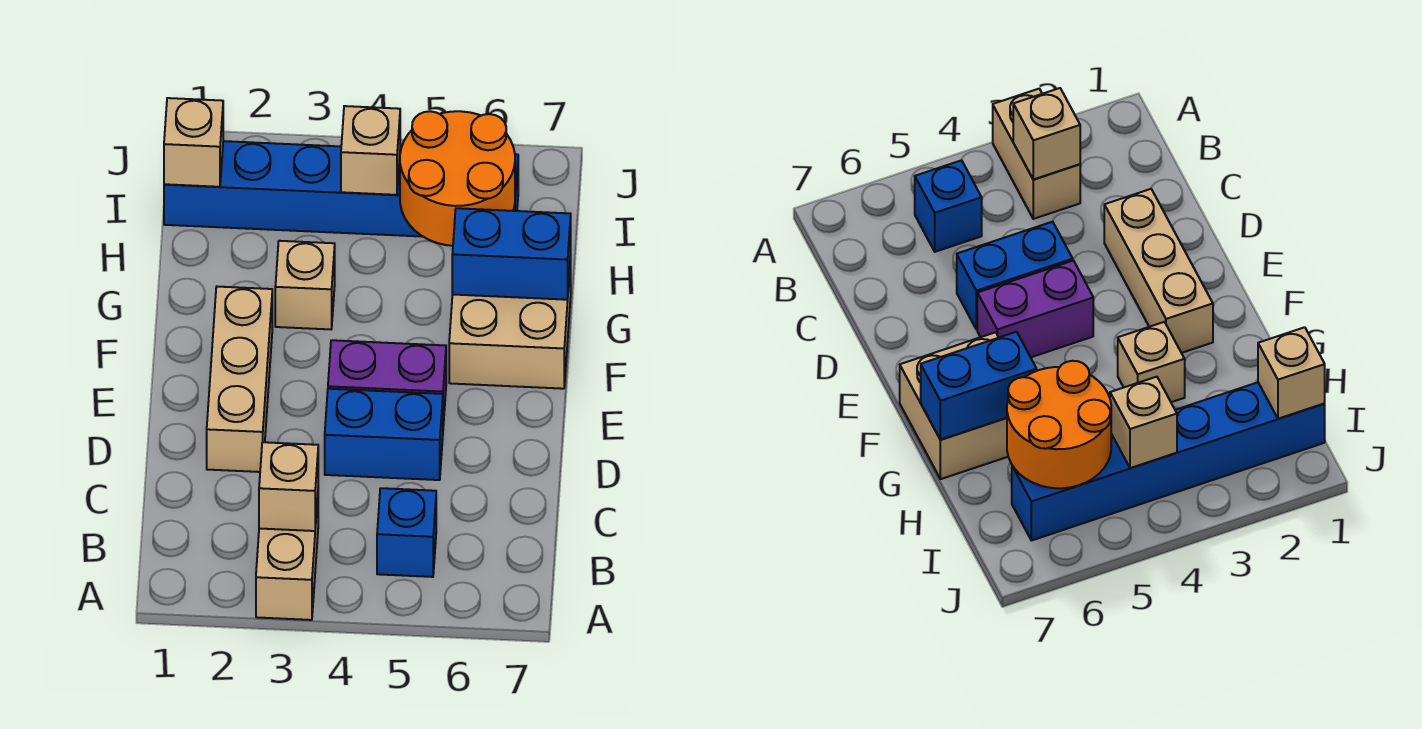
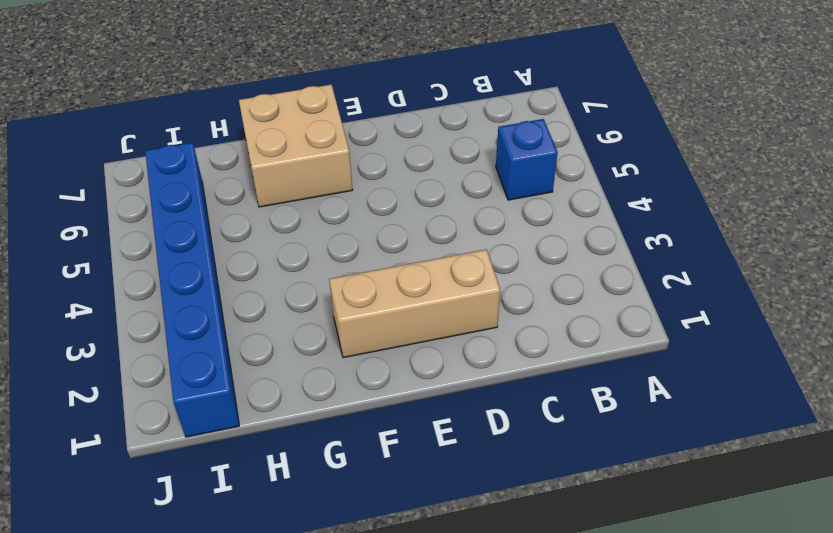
none -> tan 1x2 brick [256,498,318,620]
none -> blue 1x2 brick [325,389,443,480]
none -> purple 1x2 brick [328,340,446,426]

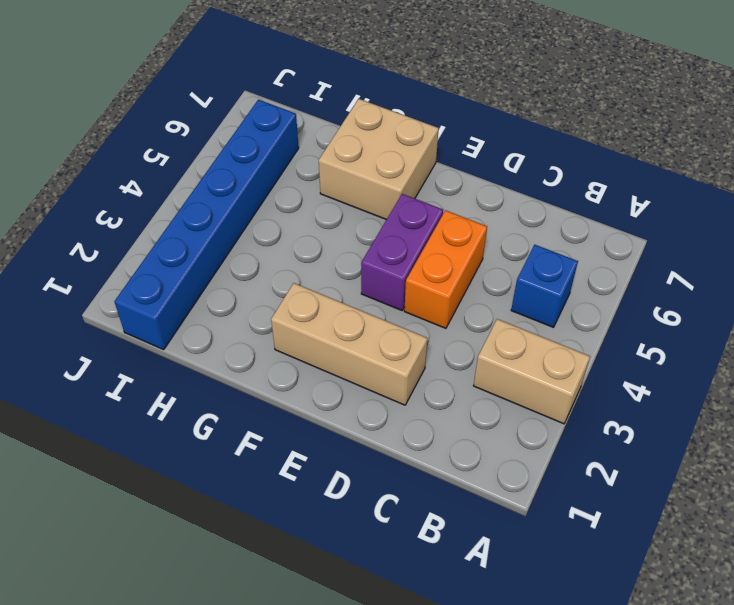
orange 1x2 brick [404,210,487,328] -> blue 1x2 brick [325,389,443,480]
none -> tan 1x1 brick [275,241,335,329]
none -> tan 1x1 brick [259,442,318,531]
none -> blue 1x2 brick [452,208,571,300]

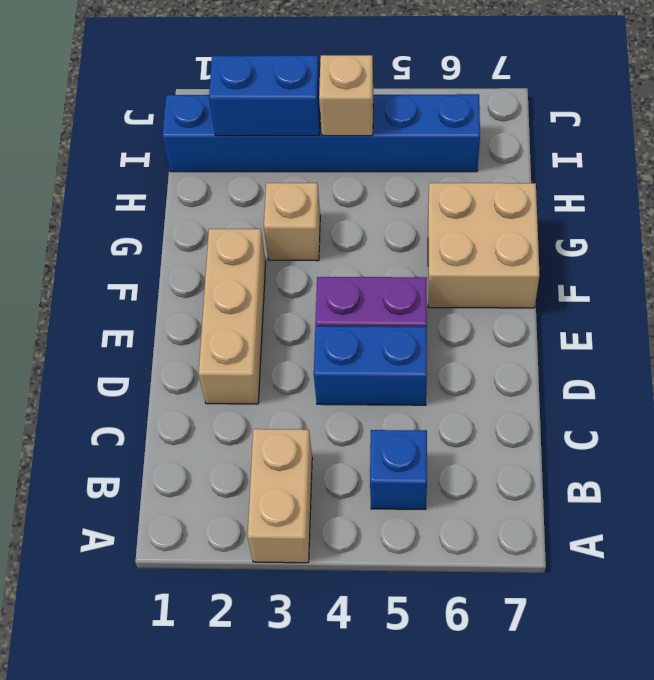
blue 1x2 brick [209,55,320,136] -> blue 1x2 brick moved to [452,208,571,300]
none -> tan 1x1 brick [259,442,318,531]
none -> orange 2x2 round brick [400,111,515,246]
none -> tan 1x1 brick [164,98,223,187]

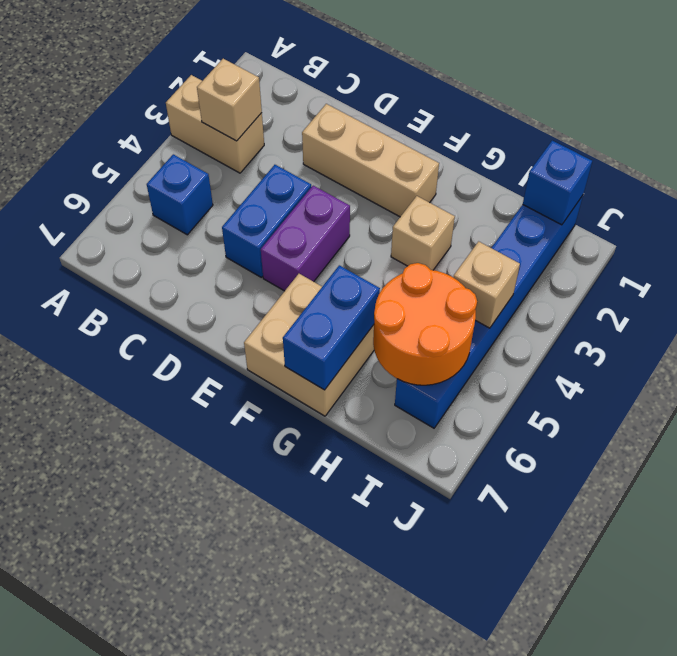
blue 1x1 brick [523,141,592,225] -> tan 1x1 brick [164,98,223,187]

